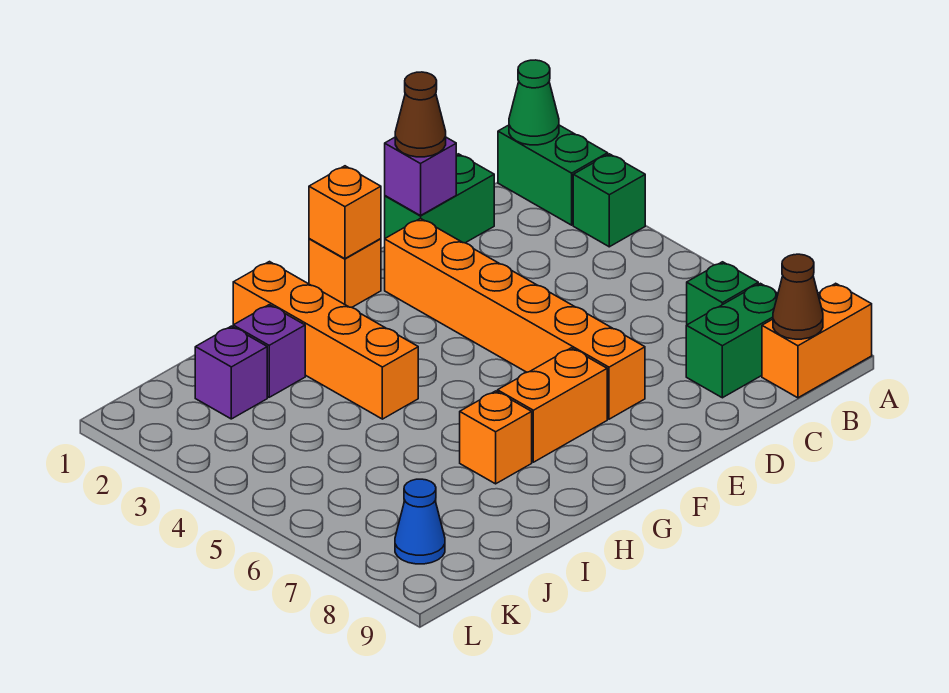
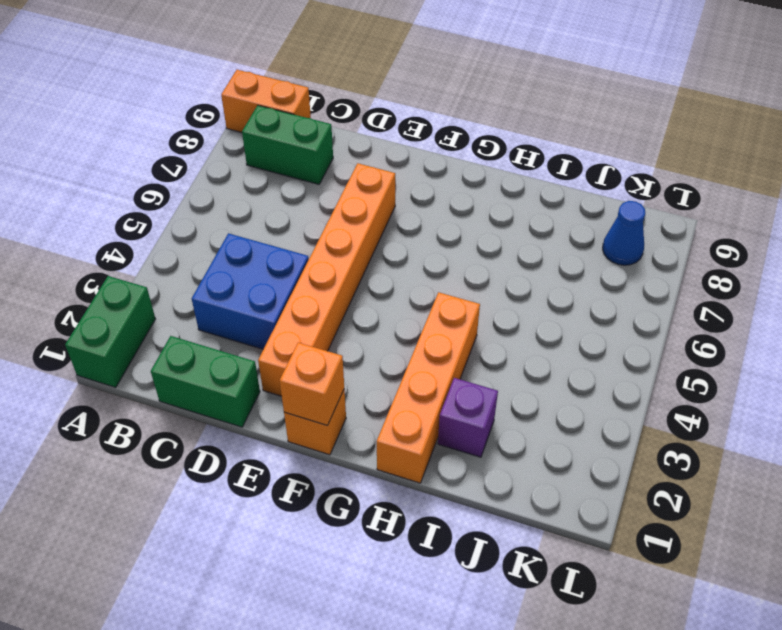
blue 2x2 brick [192,233,309,349] -> none
none -> green 1x1 brick [573,154,645,247]
none -> green 1x1 brick [687,262,758,325]
none -> orange 1x2 brick [498,348,607,462]

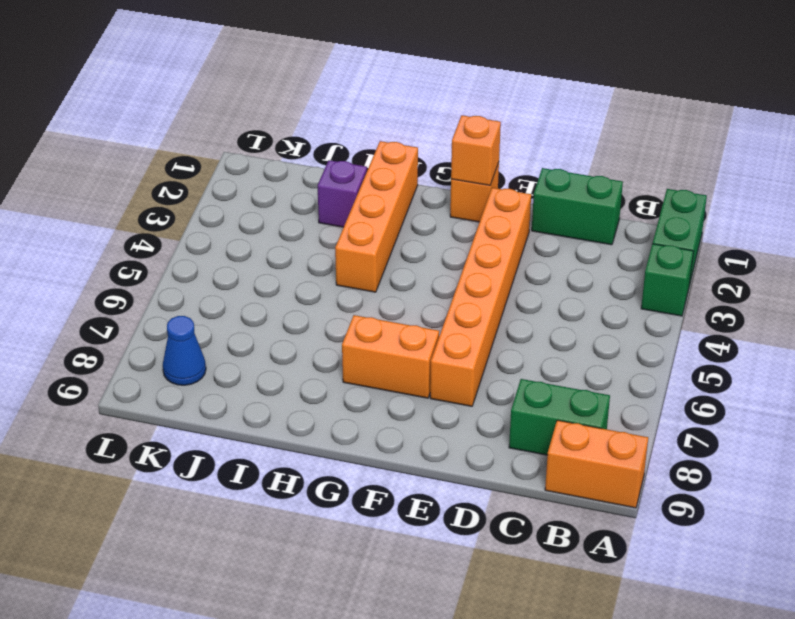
none -> green 1x1 brick [687,262,758,325]
none -> orange 1x1 brick [460,391,532,484]
none -> purple 1x1 brick [195,326,267,419]

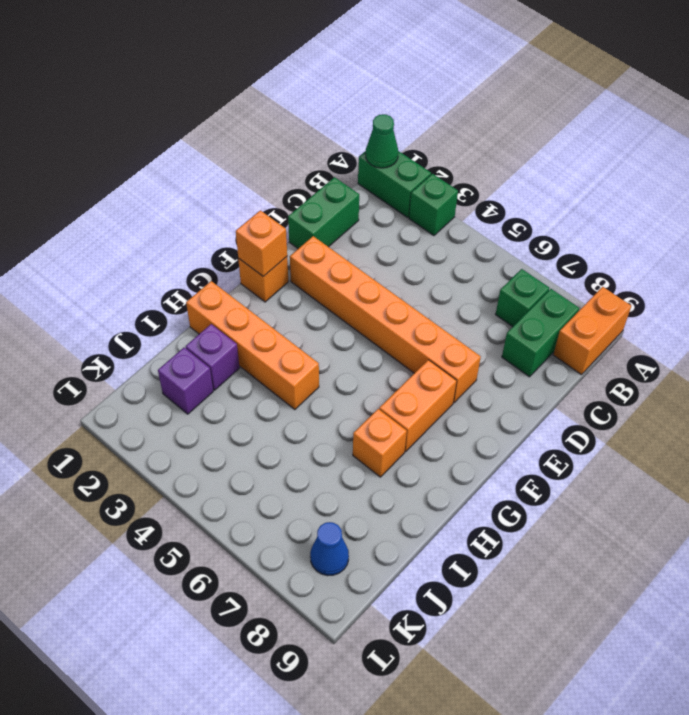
none -> brown 1x1 cone [773,254,823,339]
none -> purple 1x1 brick [385,137,456,216]
none -> brown 1x1 cone [395,72,446,157]

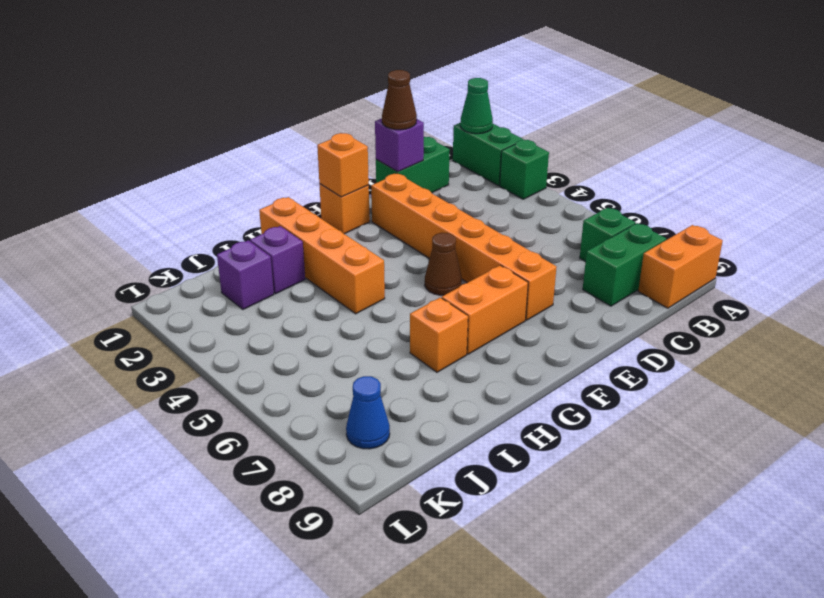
brown 1x1 cone [425,233,462,295] -> brown 1x1 cone moved to [773,254,823,339]

